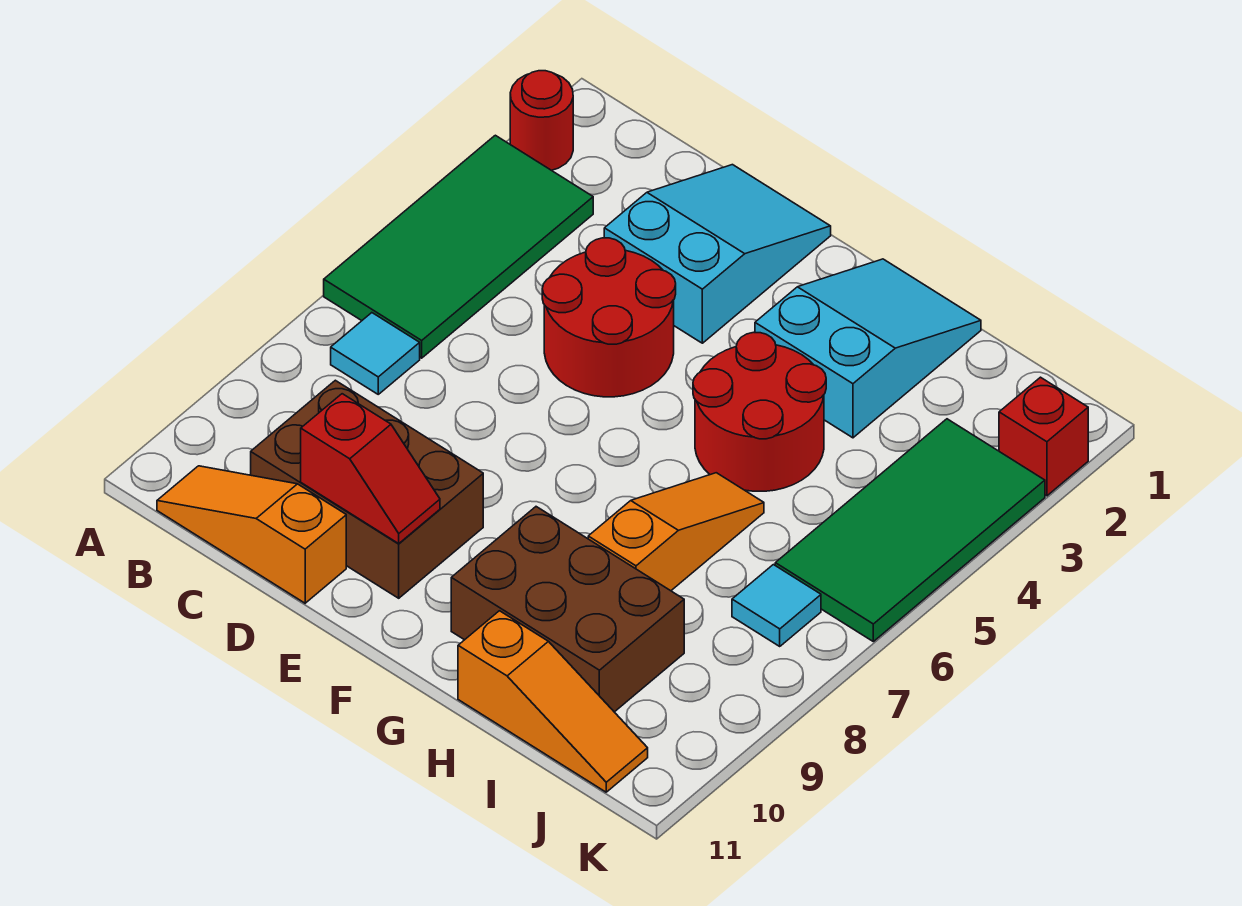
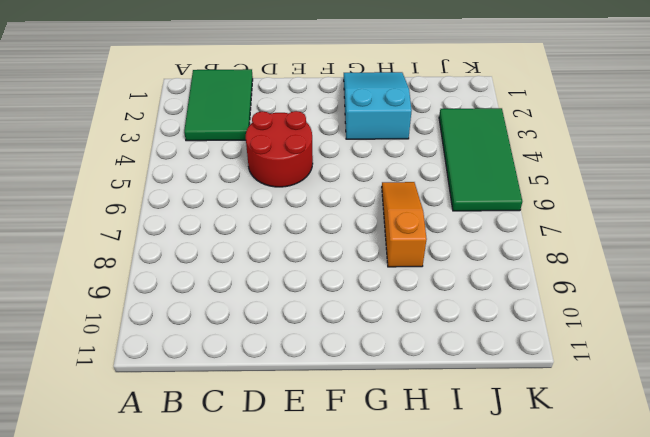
green 2x3 tile [184,69,253,141] -> green 2x4 tile [324,135,593,358]
none -> red 1x1 round brick [510,71,573,170]
none -> cyan 1x1 tile [331,313,420,394]
none -> orange 1x3 slope [157,466,346,603]

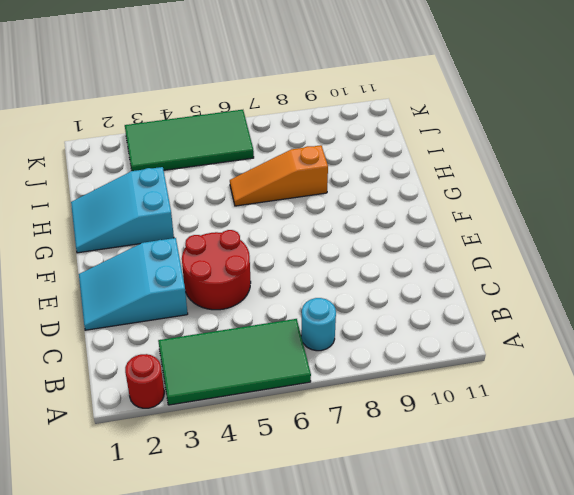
cyan 1x1 round brick [301,298,336,351] -> cyan 1x1 tile [331,313,420,394]
none -> orange 1x3 slope [157,466,346,603]
none -> brown 2x3 brick [251,380,483,598]
none -> red 2x2 round brick [693,332,826,491]

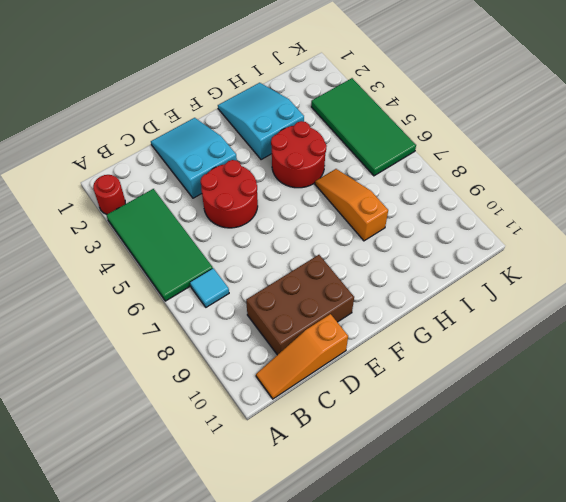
none -> brown 2x3 brick [451,507,684,712]
none -> orange 1x3 slope [458,611,648,792]
none -> cyan 1x1 tile [732,565,821,646]

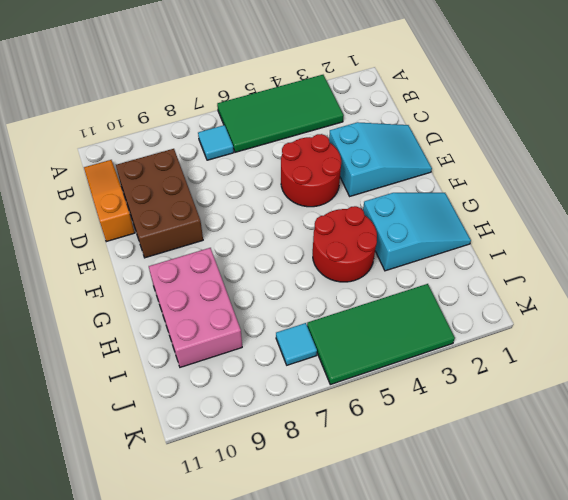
pink 2x3 brick [149,248,242,367] -> brown 2x3 brick [451,507,684,712]
none -> red 1x1 round brick [510,71,573,170]
none -> orange 1x3 slope [588,473,764,591]
none -> orange 1x3 slope [458,611,648,792]

